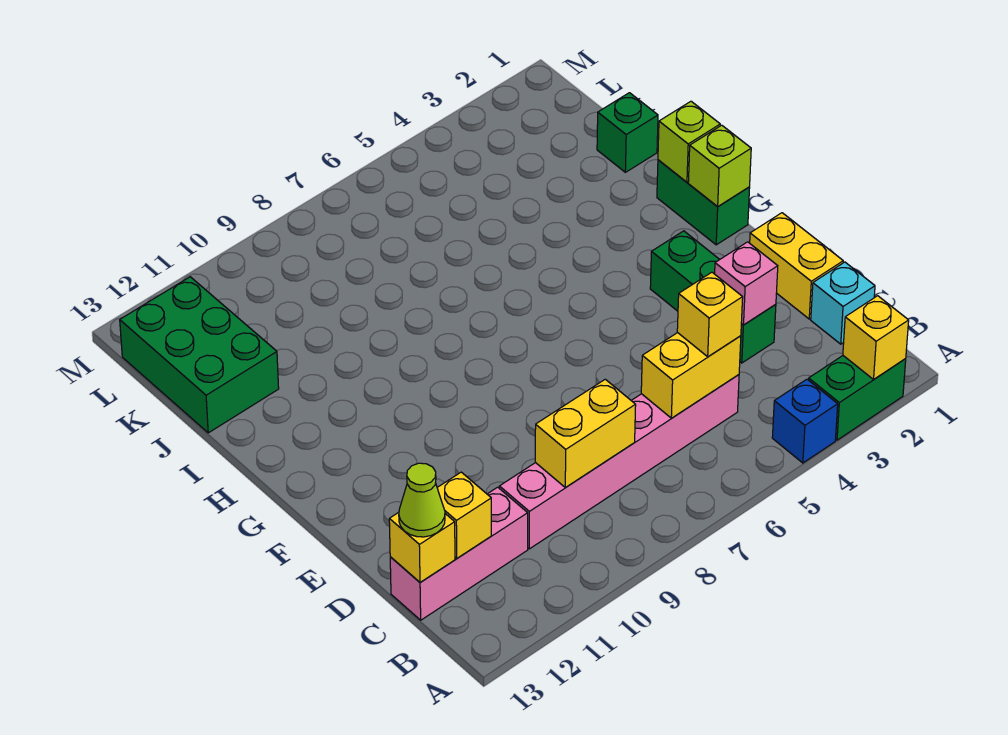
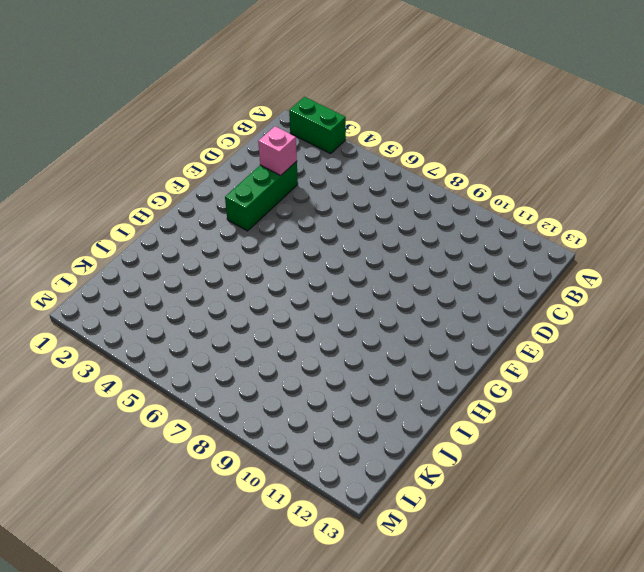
none -> blue 1x1 brick [772,379,838,463]
none -> cyan 1x1 brick [811,262,875,344]
none -> pink 1x6 brick [499,375,739,549]

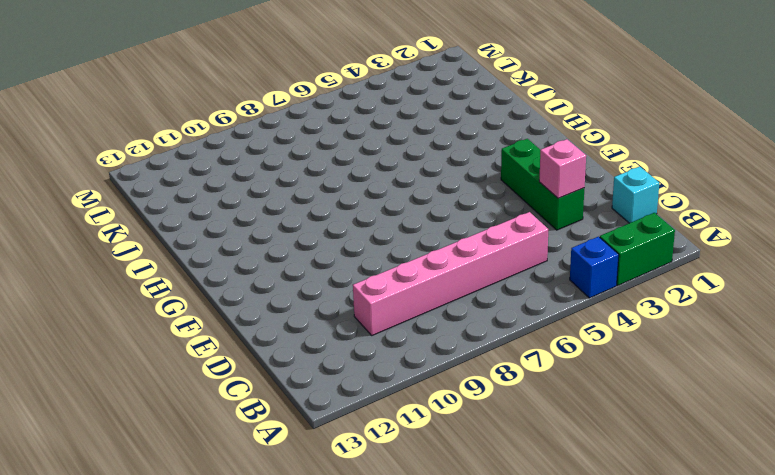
none -> pink 1x3 brick [390,487,528,620]
none -> yellow 1x2 brick [750,213,843,319]
none -> green 1x2 brick [657,160,750,245]

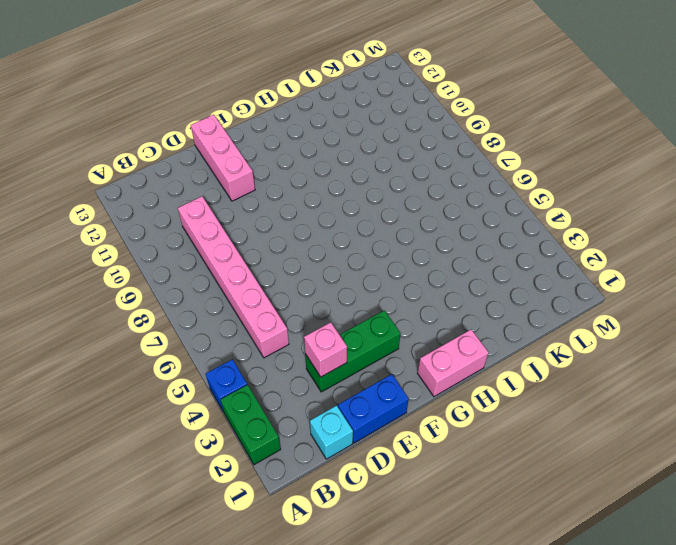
blue 1x2 brick [338,374,409,443] -> yellow 1x2 brick [750,213,843,319]
pink 1x3 brick [191,115,255,201] -> pink 1x3 brick moved to [390,487,528,620]
pink 1x2 brick [417,330,489,397] -> green 1x2 brick [657,160,750,245]
none -> green 1x1 brick [597,93,658,172]
none -> green 2x3 brick [120,277,279,433]
none -> yellow 1x1 brick [843,296,909,379]

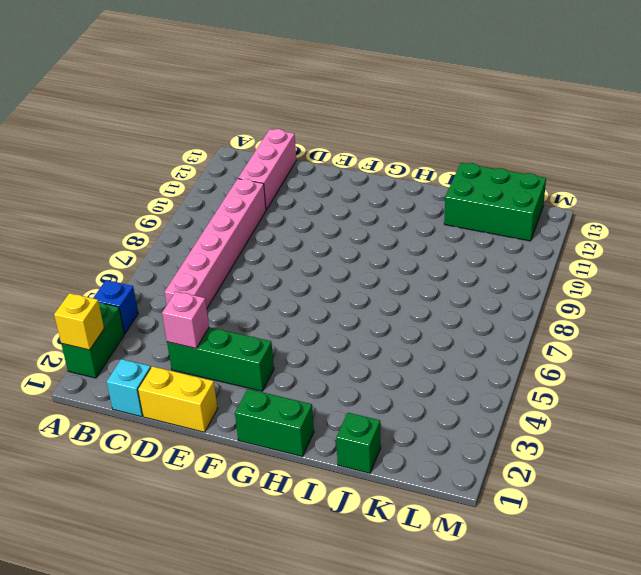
none -> yellow 1x2 brick [641,333,741,418]
none -> yellow 1x2 brick [535,379,636,488]
none -> yellow 1x1 brick [437,472,491,558]

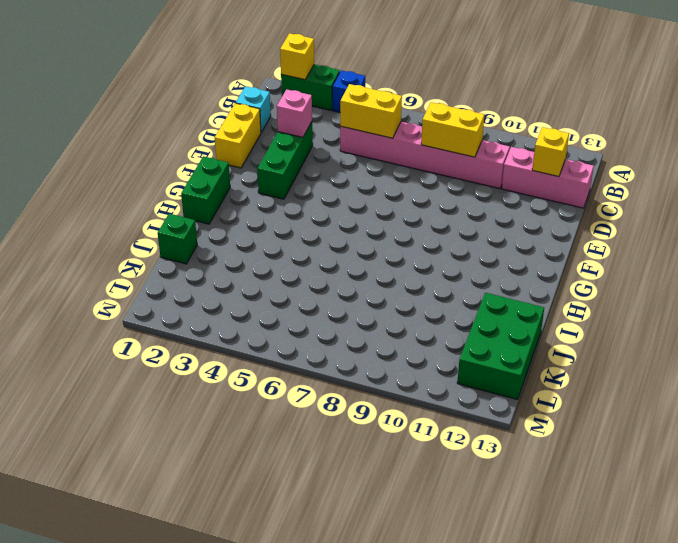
none -> yellow 1x1 brick [389,512,455,582]
none -> lime 1x1 brick [688,125,751,207]
none -> lime 1x1 brick [658,101,720,182]

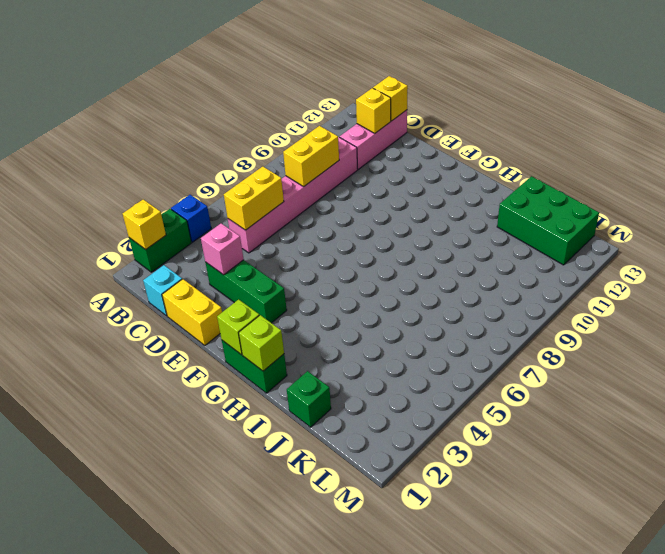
none -> yellow 1x1 brick [677,272,743,357]
none -> lime 1x1 cone [399,463,445,537]

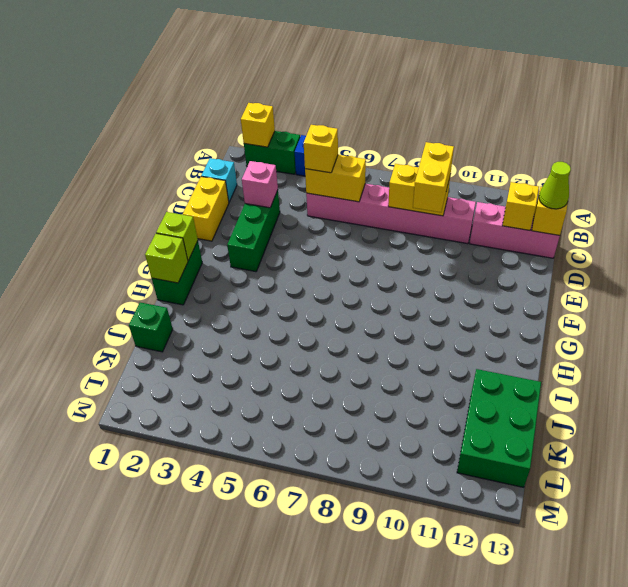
yellow 1x2 brick [413,142,454,212] -> none

